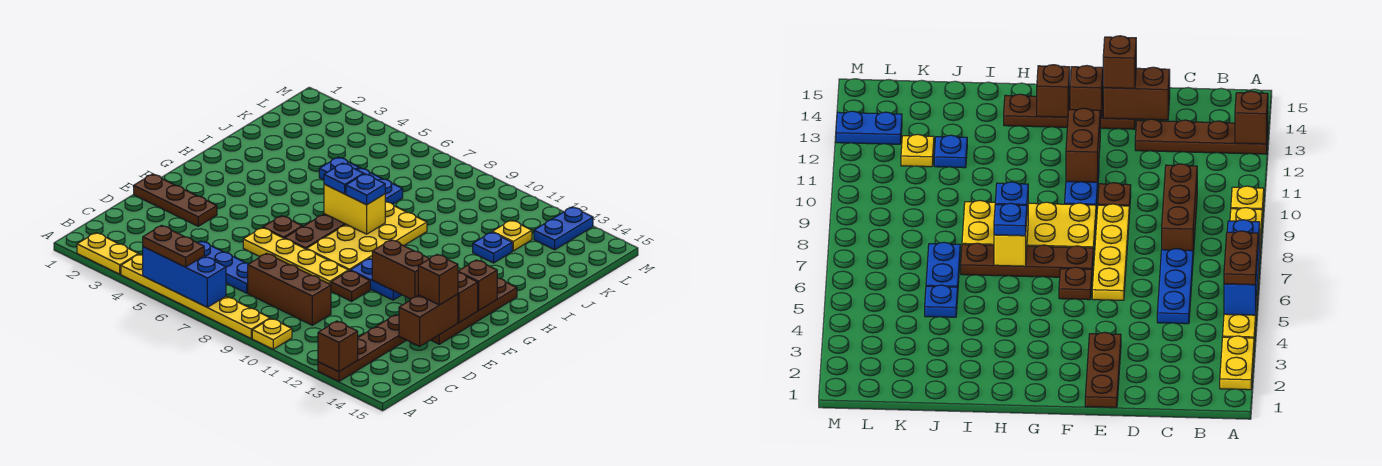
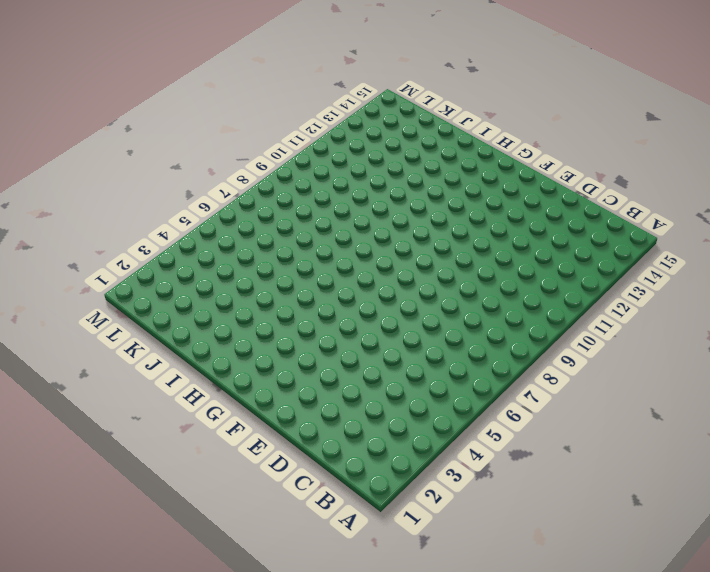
none -> yellow 1x2 plate [77,233,138,274]
none -> yellow 1x6 plate [121,254,270,338]
none -> yellow 1x1 plate [252,319,292,349]
none -> brown 1x4 plate [318,315,406,381]

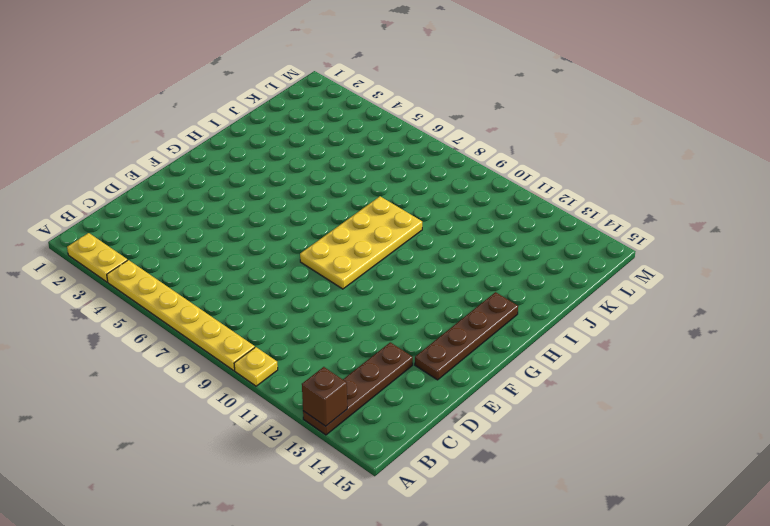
none -> blue 1x3 plate [197,241,249,293]
none -> brown 1x3 brick [248,253,331,325]
none -> brown 1x3 plate [134,174,217,226]
none -> yellow 1x4 plate [243,228,348,285]

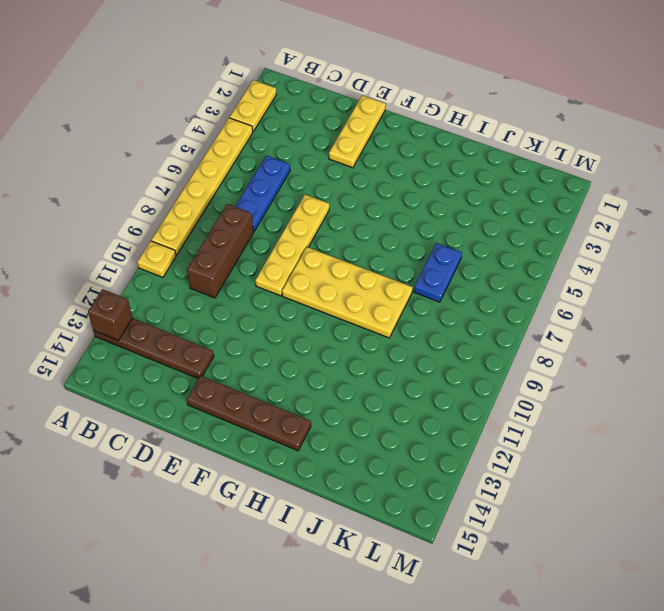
yellow 1x3 plate [329,95,386,168] -> brown 1x3 plate [134,174,217,226]
none -> brown 1x1 plate [331,270,370,301]
none -> brown 1x1 plate [263,216,302,238]
none -> brown 1x4 plate [285,214,346,249]
none -> blue 1x2 plate [350,259,401,300]

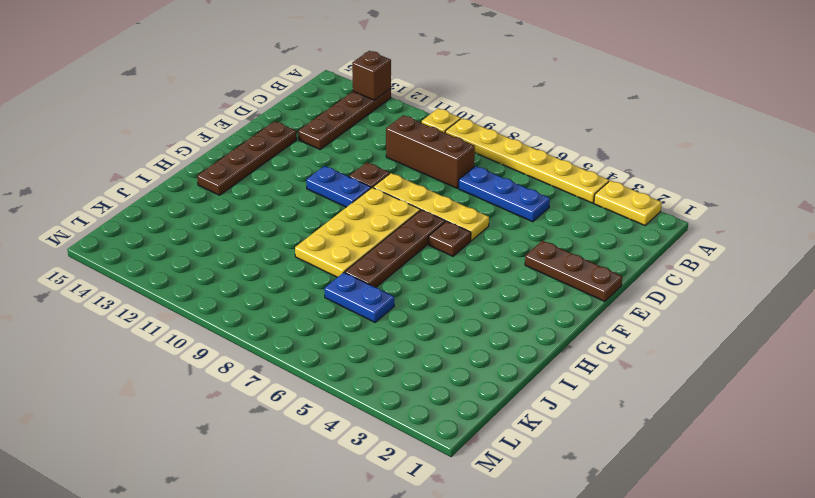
none -> blue 1x1 plate [319,157,359,180]
none -> blue 1x1 plate [473,232,512,263]
none -> yellow 1x1 plate [492,220,532,251]
none -> blue 1x2 plate [534,207,593,250]

